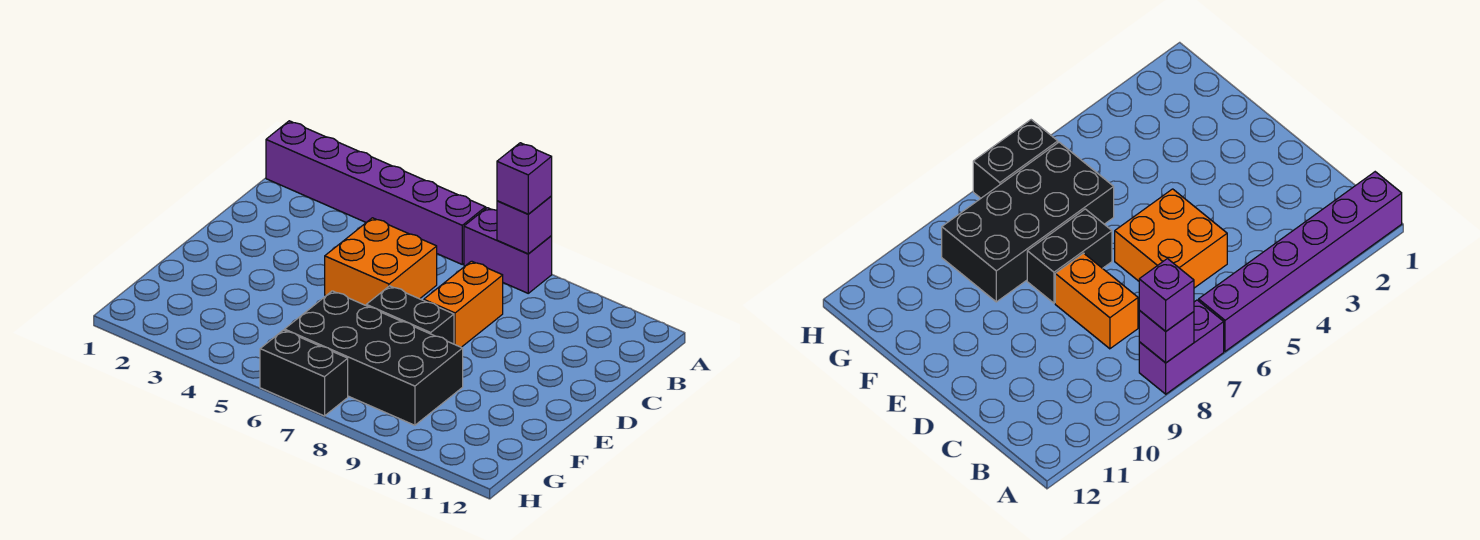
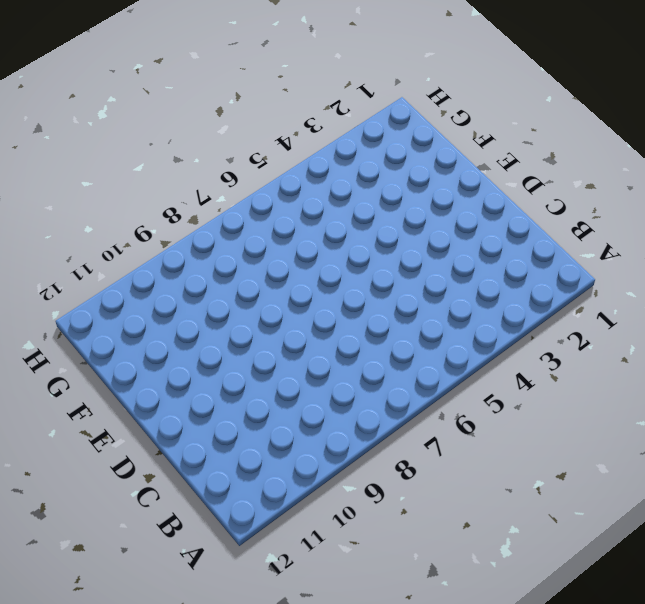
none -> purple 1x6 brick [266,121,486,264]
none -> purple 1x2 brick [464,208,552,293]

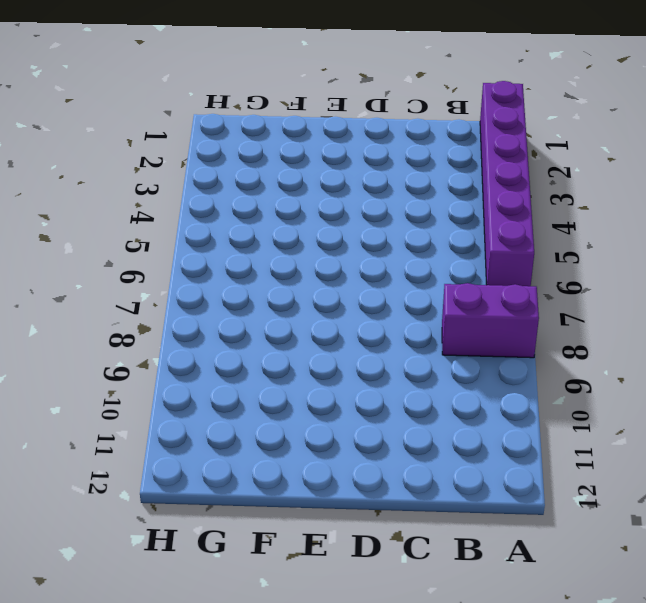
purple 1x2 brick [442,283,539,358] -> purple 1x2 brick turned to [464,208,552,293]
none -> orange 2x2 brick [325,218,437,305]
none -> orange 1x2 brick [424,261,503,347]

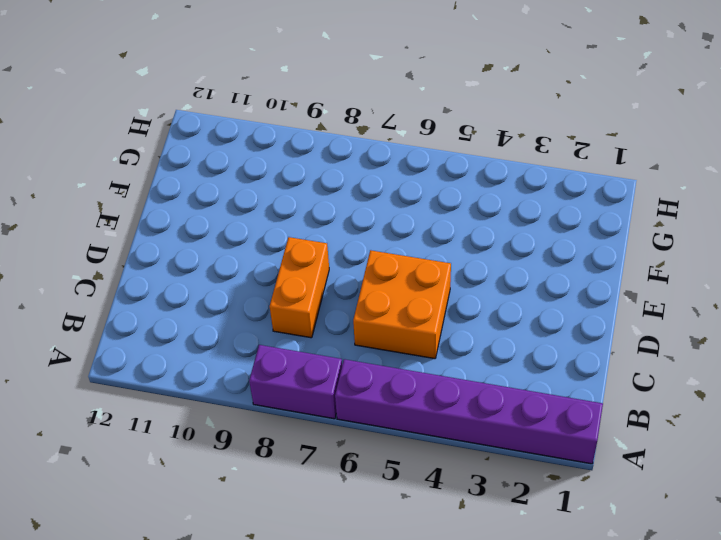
none -> black 1x2 brick [366,286,454,344]
none -> black 2x4 brick [285,291,463,425]

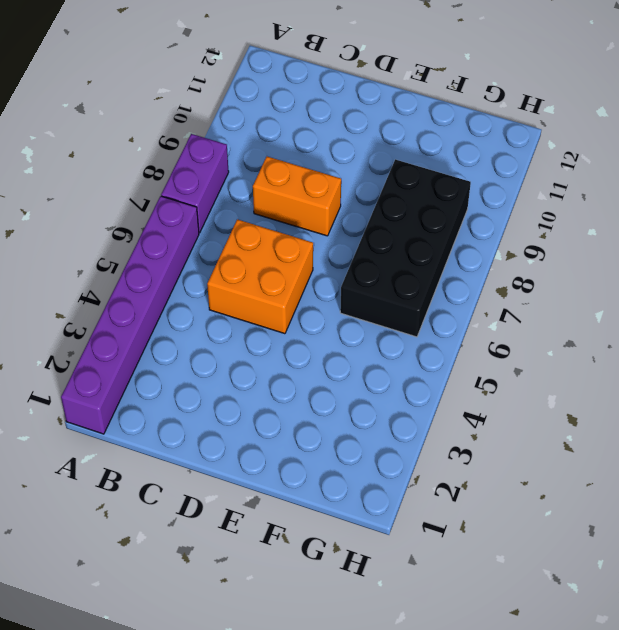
none -> black 1x2 brick [366,286,454,344]
none -> black 1x2 brick [260,330,348,416]

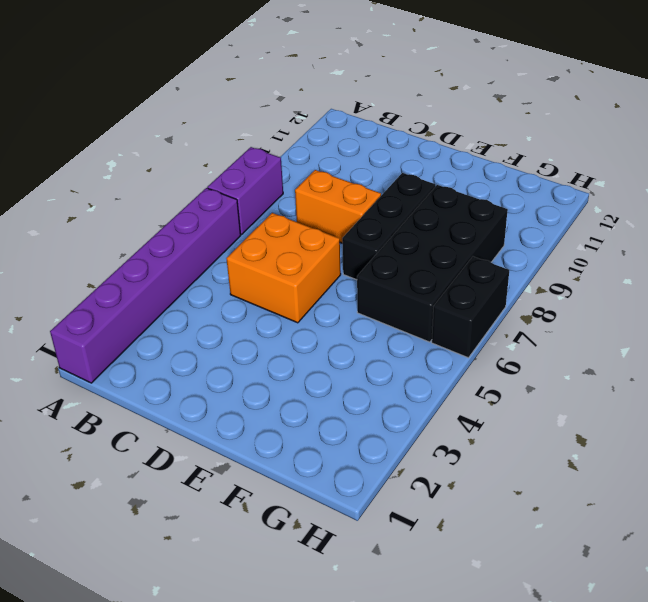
black 1x3 brick [342,173,435,280] -> black 1x2 brick [366,286,454,344]
none -> purple 1x1 brick [497,196,552,254]
none -> purple 1x1 brick [497,143,552,214]

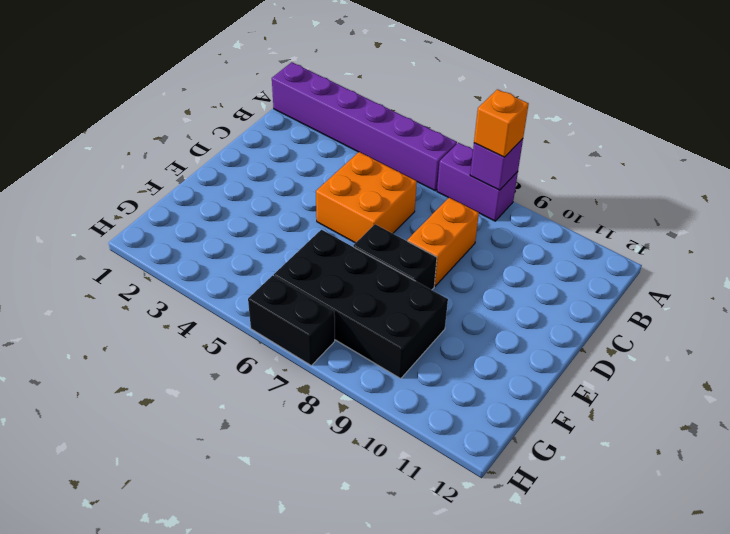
orange 1x1 brick [474,89,529,157] -> purple 1x1 brick [497,143,552,214]

